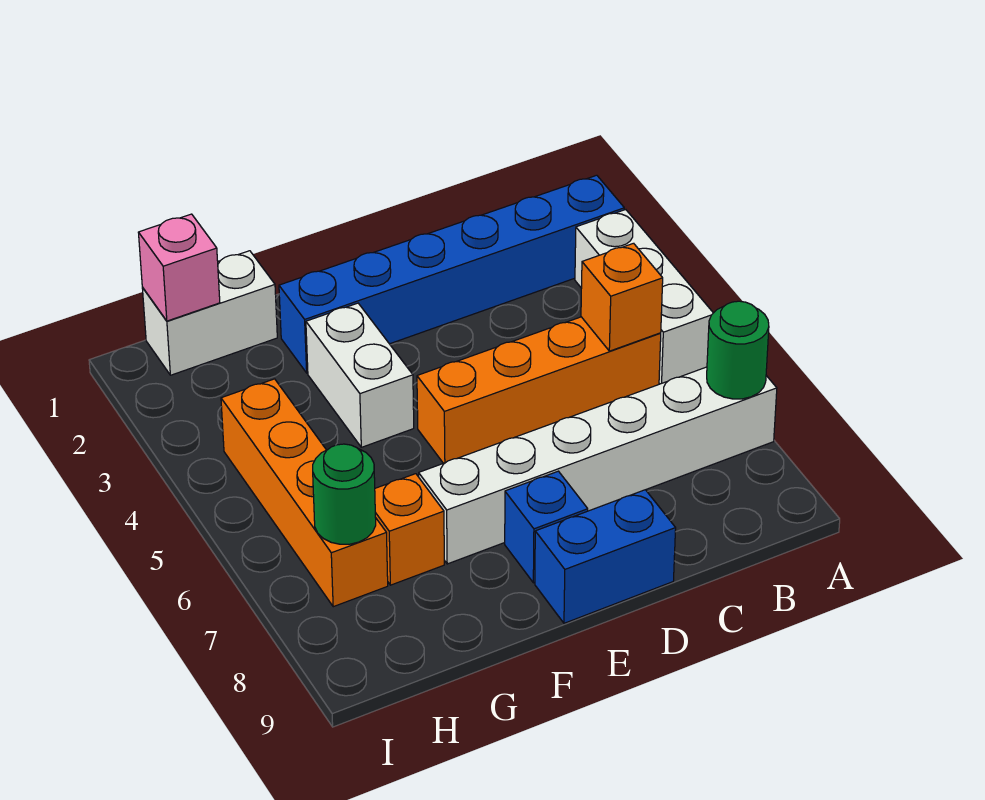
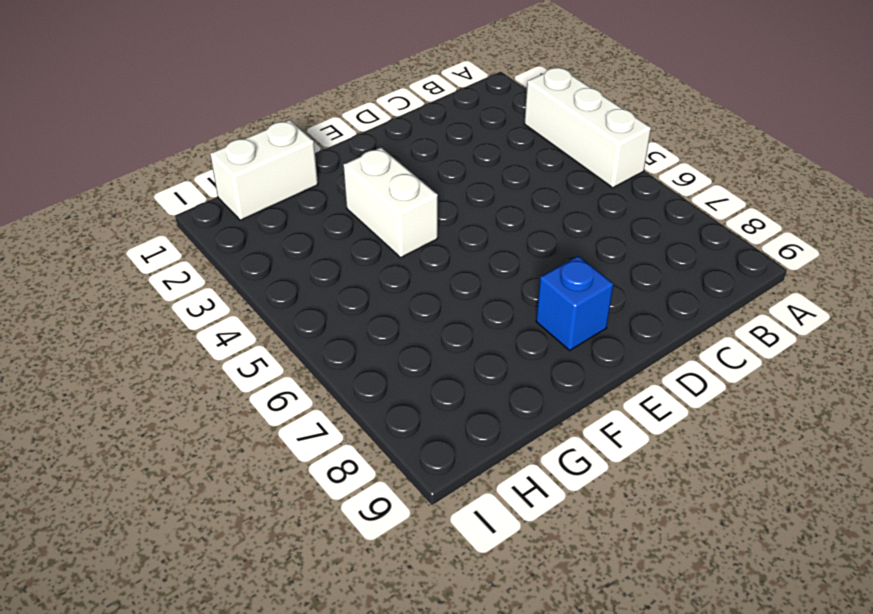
none -> blue 1x6 brick [279,175,624,373]
none -> white 1x6 brick [419,367,777,564]
none -> orange 1x4 brick [417,317,661,463]

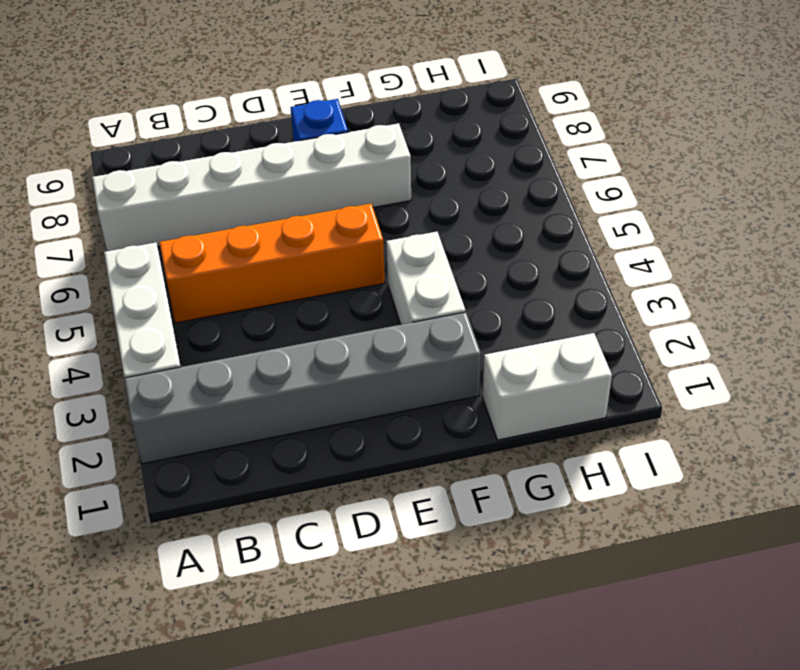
grey 1x6 brick [124,312,481,464] -> blue 1x6 brick [279,175,624,373]
none -> blue 1x2 brick [535,490,676,623]
none -> orange 1x1 brick [375,474,444,585]
none -> orange 1x4 brick [221,379,388,607]

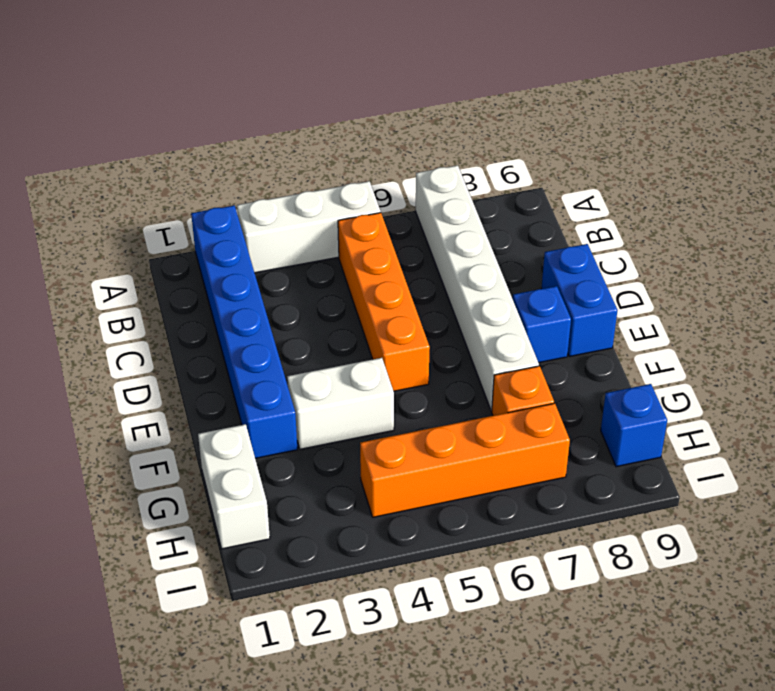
blue 1x1 brick [601,384,667,467] -> none
none -> green 1x1 round brick [707,301,769,399]
none -> orange 1x1 brick [581,243,663,351]
none -> pink 1x1 brick [138,214,220,321]

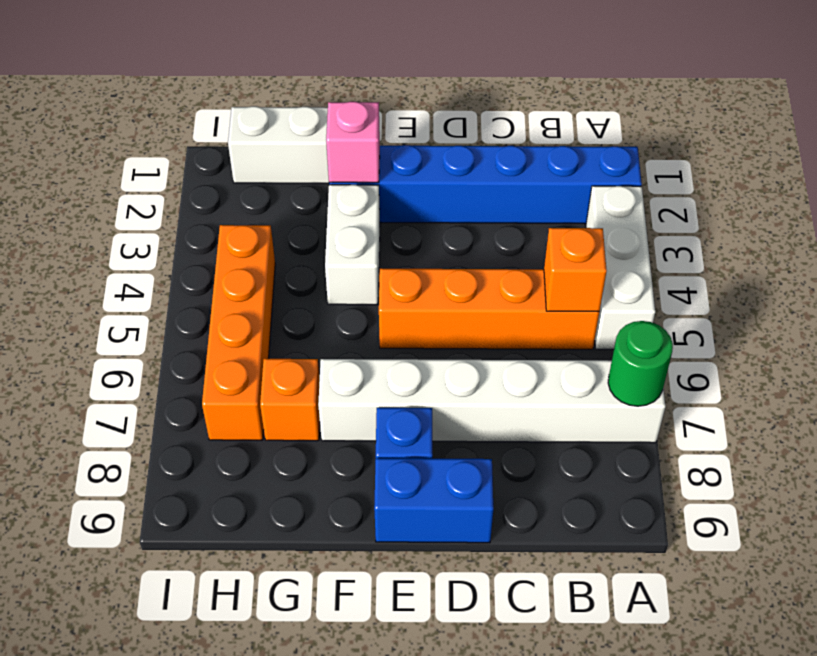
pink 1x1 brick [326,102,380,183] -> pink 1x1 brick moved to [138,214,220,321]
none -> green 1x1 round brick [313,444,376,544]

